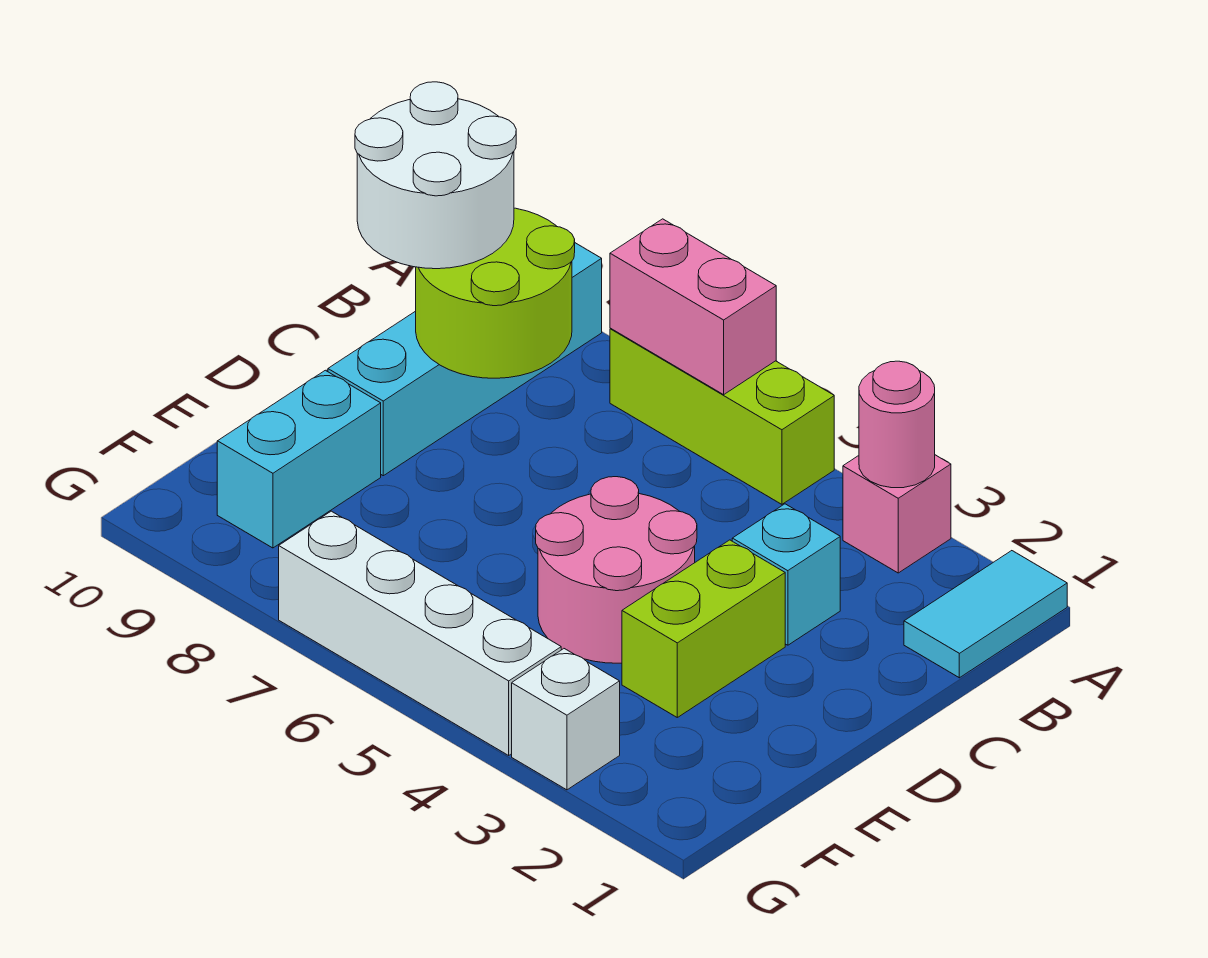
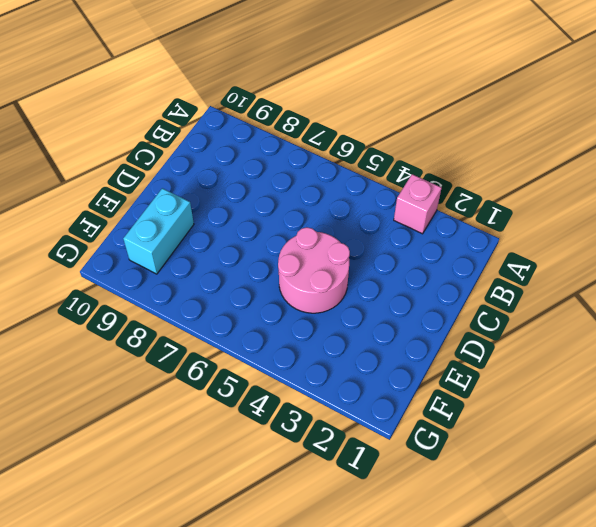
none -> cyan 1x2 tile [904,551,1067,678]
none -> lime 1x3 brick [610,328,834,504]
none -> cyan 1x4 brick [328,243,602,476]

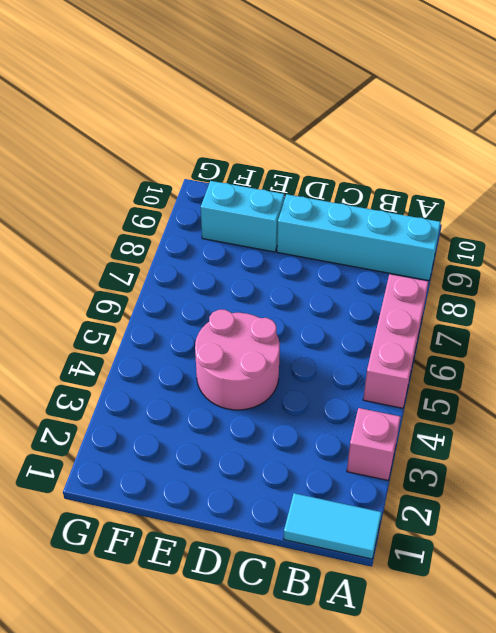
pink 1x3 brick [363,274,428,408] -> lime 1x3 brick [610,328,834,504]
none -> cyan 1x1 brick [732,504,840,645]
none -> lime 1x2 brick [622,540,785,717]
none -> white 1x1 brick [512,649,620,790]

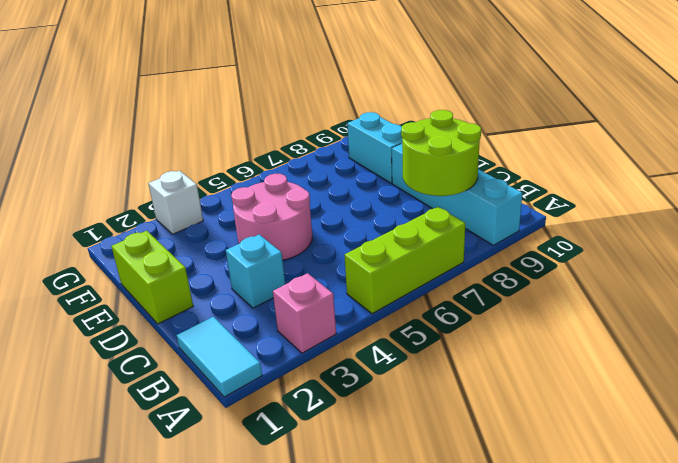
lime 1x2 brick [111,231,193,324] -> lime 1x2 brick moved to [622,540,785,717]
none -> white 1x4 brick [279,511,561,755]
none -> pink 1x1 round brick [859,361,935,488]
none -> pink 1x2 brick [610,219,776,395]

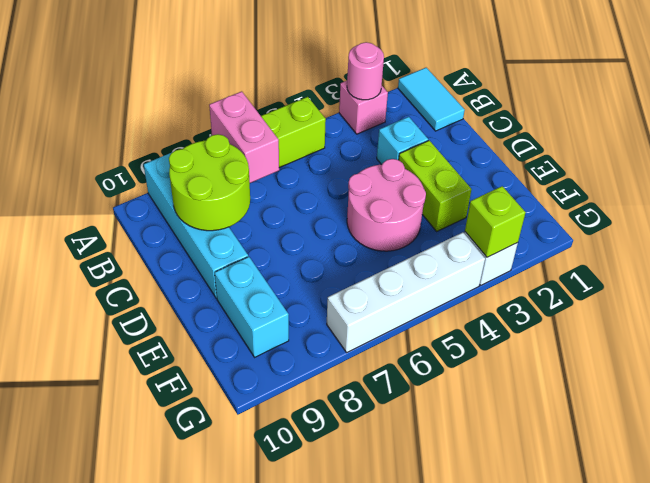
pink 1x2 brick [209,91,279,183] -> pink 1x2 brick turned to [610,219,776,395]
lime 1x1 brick [465,186,526,257] -> none
none -> white 2x2 round brick [355,82,516,269]

